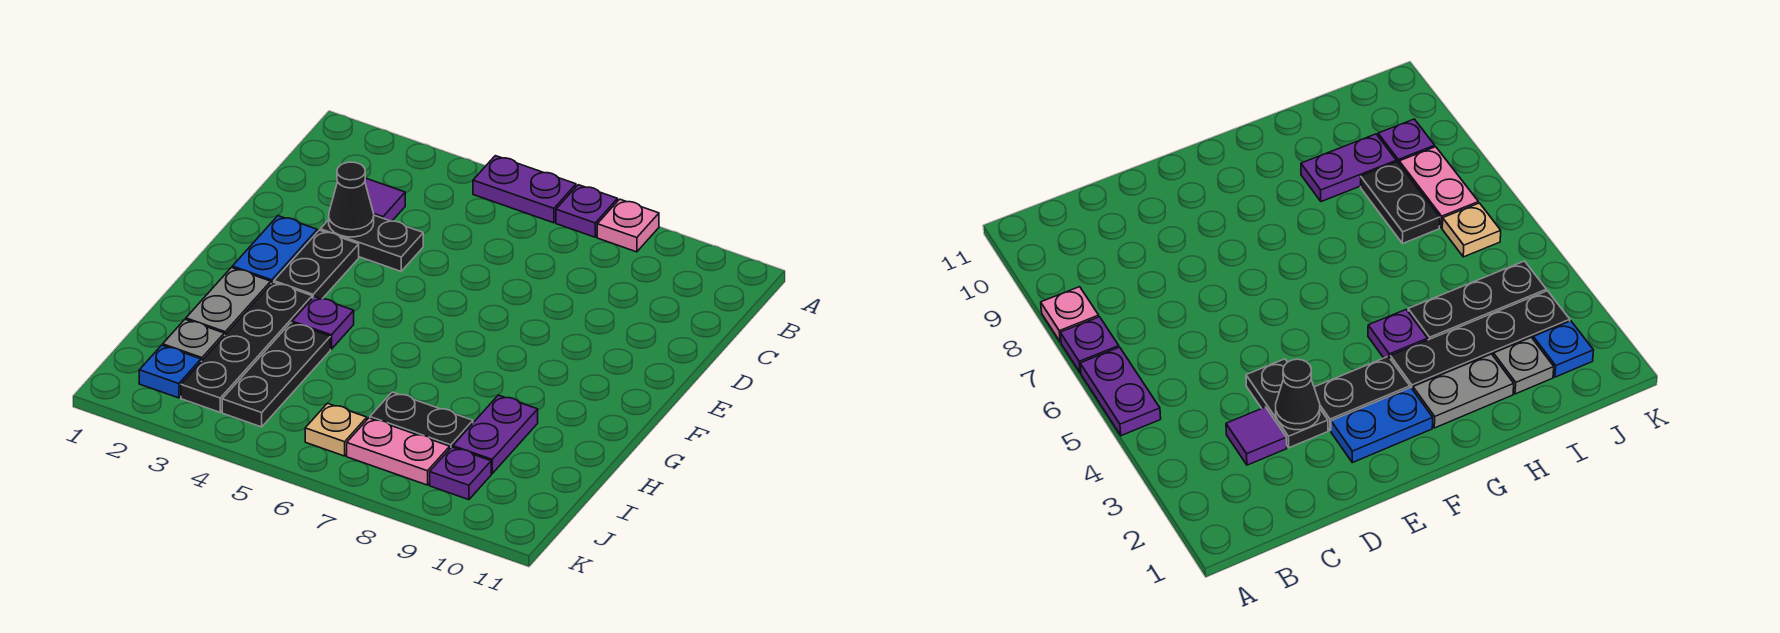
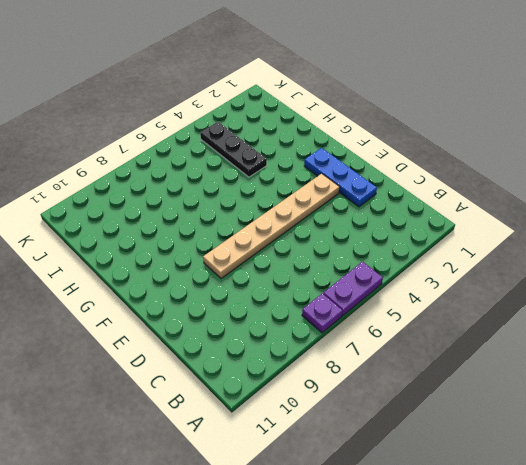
blue 1x3 plate [304,148,377,207] -> blue 1x2 plate [232,216,317,283]
tan 1x6 plate [203,174,340,279] -> black 1x2 plate [274,230,359,299]
none -> pink 1x1 plate [597,199,659,252]
none -> purple 1x1 tile [365,179,405,221]
none -> black 1x2 plate [320,215,423,271]

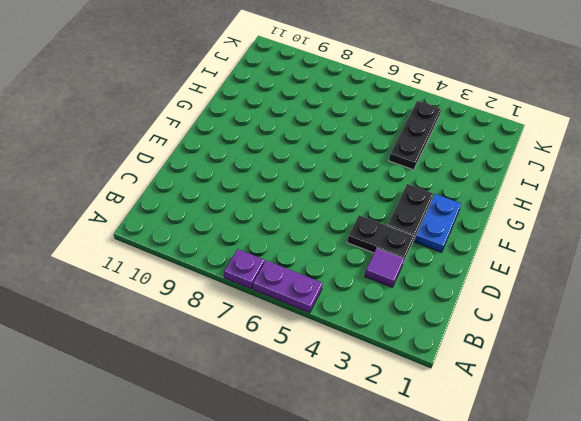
none -> pink 1x1 plate [597,199,659,252]
none -> grey 1x2 plate [186,268,271,336]
none -> black 1x4 plate [181,282,312,412]

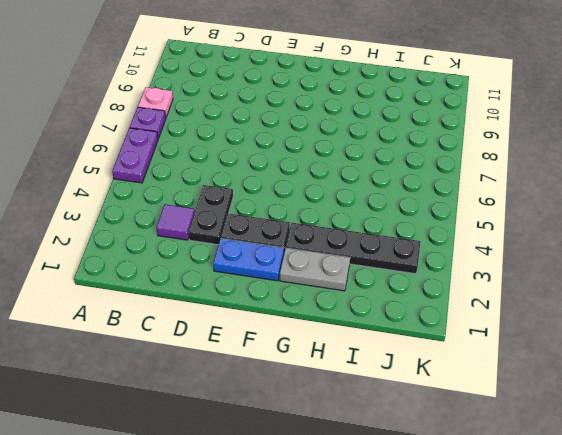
none -> purple 1x1 plate [292,297,354,349]
none -> black 1x3 plate [222,323,330,427]
none -> purple 1x2 plate [453,395,538,474]

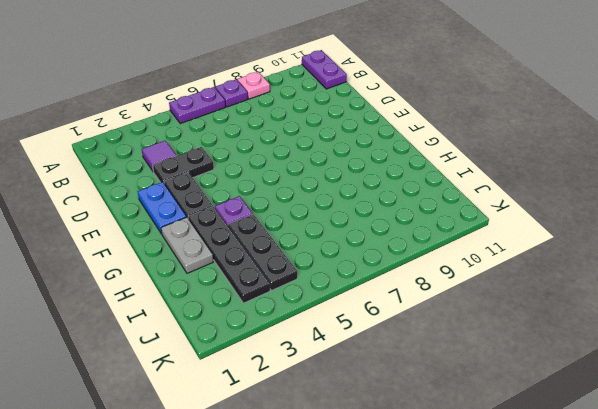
purple 1x2 plate [302,50,347,89] -> purple 1x2 plate moved to [453,395,538,474]
none -> grey 1x1 plate [163,319,224,361]
none -> black 1x2 plate [370,392,473,448]
none -> blue 1x1 plate [139,345,201,398]

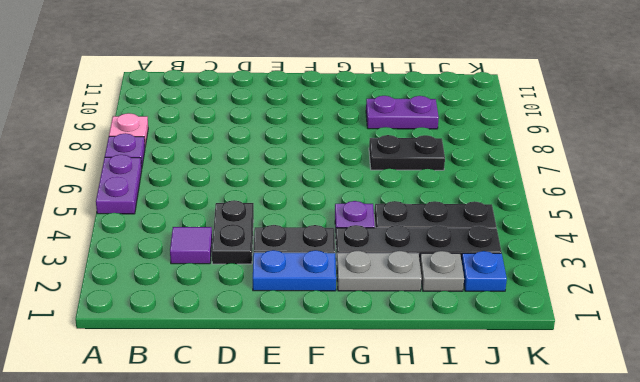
black 1x2 plate [369,135,445,170] -> black 1x2 plate turned to [370,392,473,448]
none -> tan 1x1 plate [305,403,367,456]
none -> pink 1x2 plate [347,418,450,485]
none -> purple 1x1 plate [430,447,491,500]

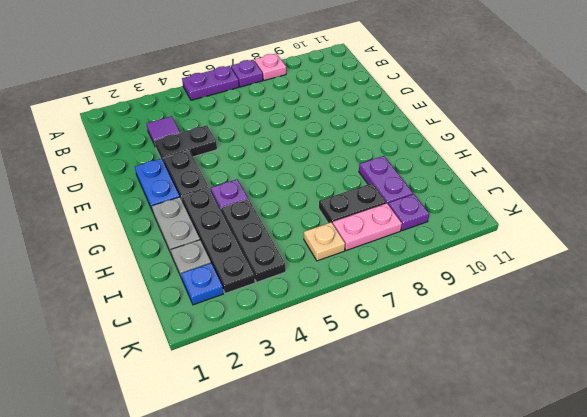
none -> black 1x1 cone [329,162,374,237]

